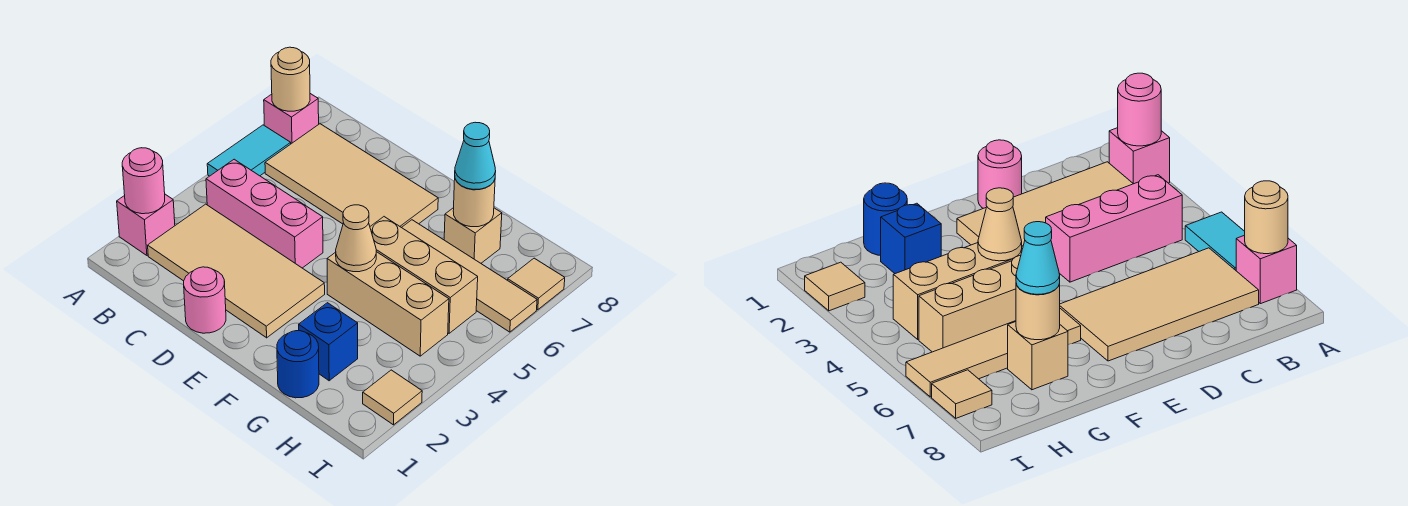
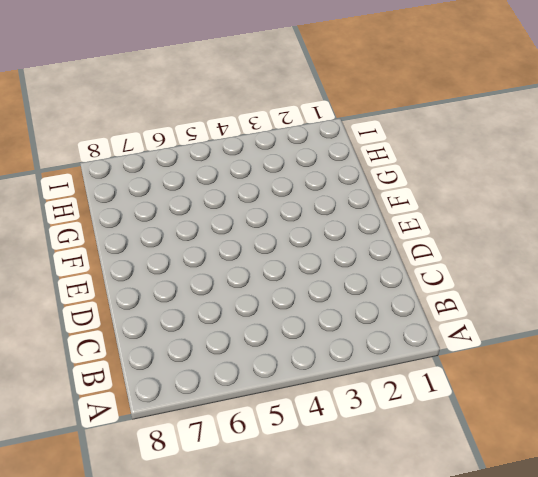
none -> pink 1x1 brick [117,194,175,255]
none -> cyan 1x2 tile [207,125,291,176]
none -> pink 1x1 brick [264,94,319,144]

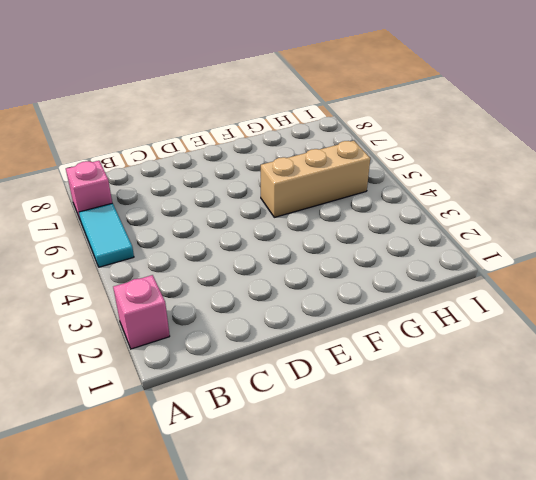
none -> tan 2x4 tile [148,204,325,338]
none -> pink 1x3 brick [206,159,323,268]
none -> tan 2x4 tile [265,124,438,227]

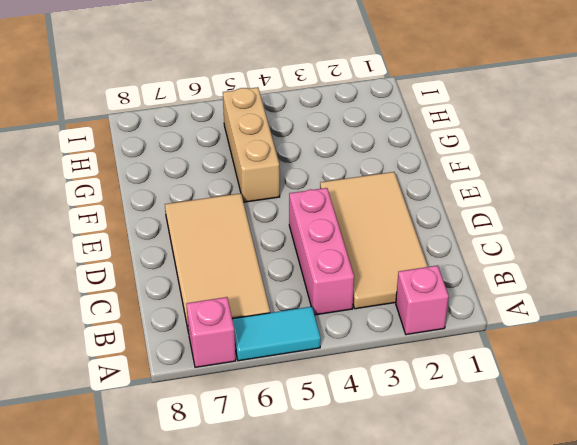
none -> pink 1x1 round brick [184,267,226,333]
none -> tan 1x3 brick [327,252,449,356]
none -> tan 1x4 tile [402,220,537,332]

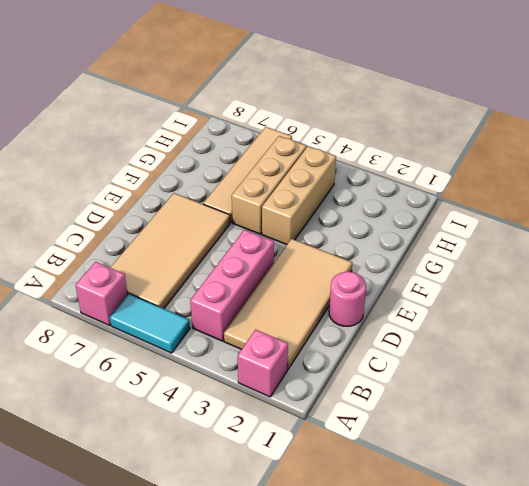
none -> blue 1x1 round brick [277,331,319,398]
none -> blue 1x1 brick [299,303,358,381]
none -> tan 1x1 brick [444,208,502,263]

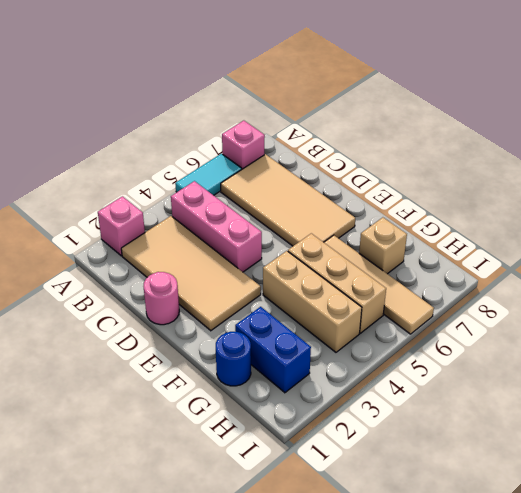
blue 1x2 brick [235,307,311,393] -> blue 1x1 brick [299,303,358,381]
none -> tan 1x1 tile [363,370,422,425]
none -> tan 1x1 tile [508,258,565,310]
none -> pink 1x1 round brick [122,148,165,214]

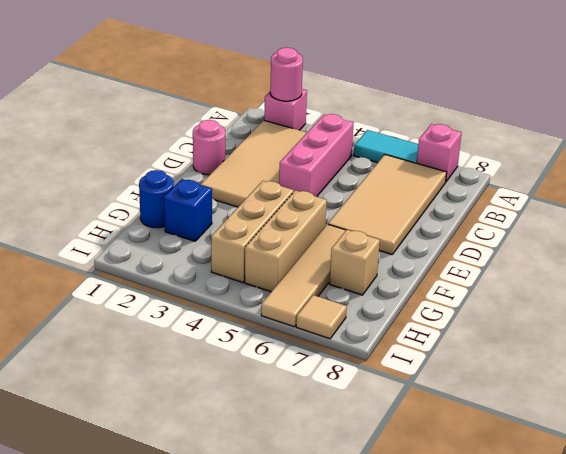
none -> tan 1x1 tile [363,370,422,425]
none -> tan 1x1 round brick [271,47,310,111]
none -> tan 1x1 cone [336,205,376,272]

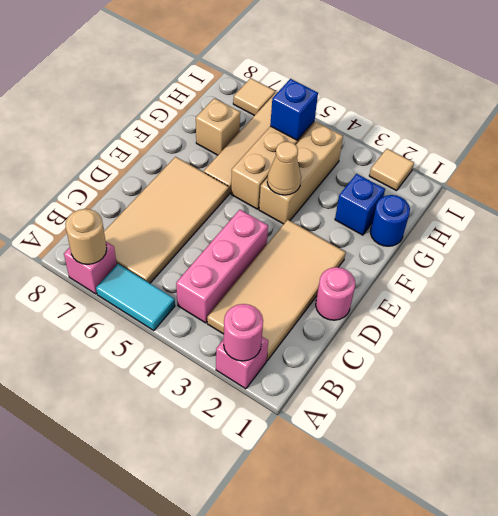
blue 1x1 brick [270,79,318,140] -> none
none -> tan 1x1 round brick [453,179,495,227]
none -> cyan 1x1 cone [455,122,496,189]

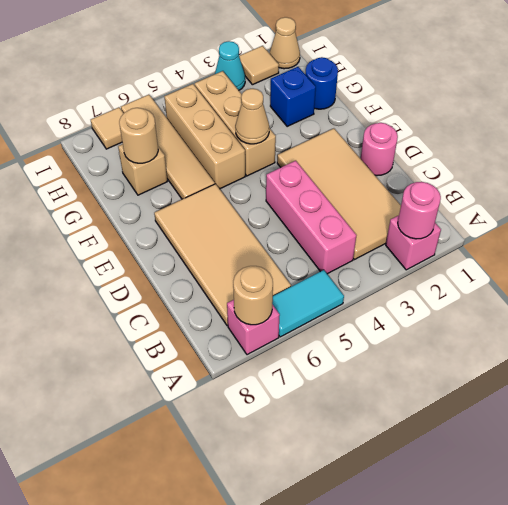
tan 1x1 cone [270,17,300,69] -> none
cyan 1x1 cone [215,41,245,90] -> cyan 1x1 cone moved to [455,122,496,189]

